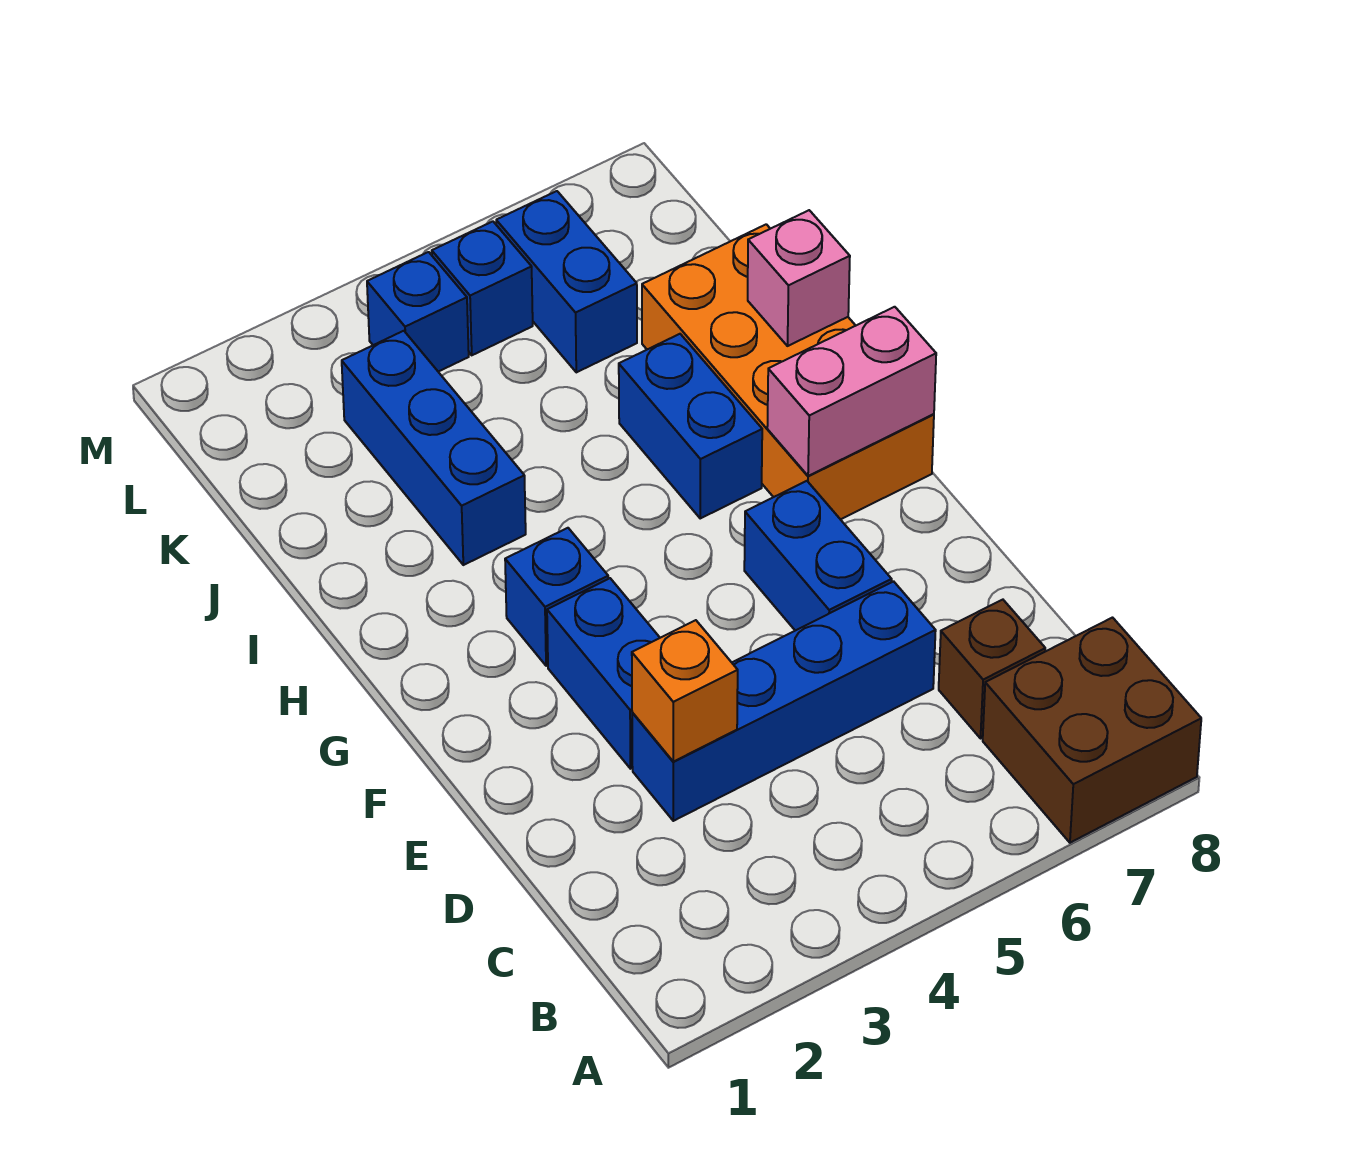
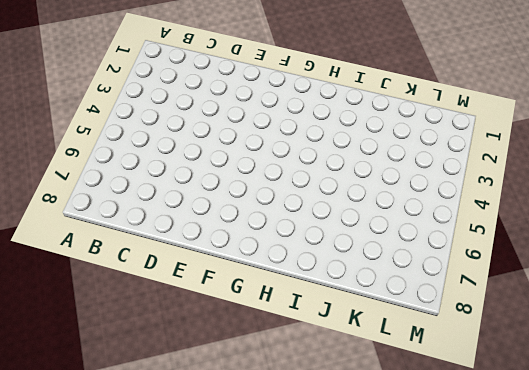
none -> brown 2x2 brick [983,618,1201,843]
none -> brown 1x1 brick [939,600,1045,739]
none -> blue 1x4 brick [632,581,936,821]

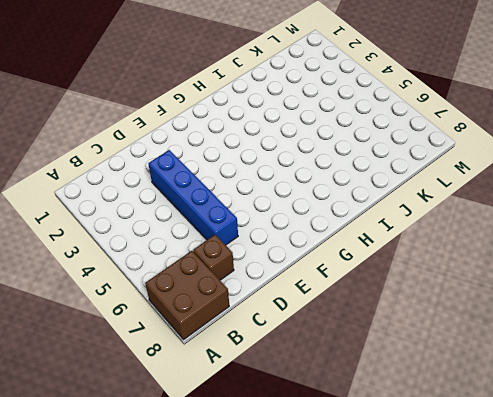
none -> blue 1x2 brick [547,578,660,769]
none -> blue 1x2 brick [744,481,892,631]
none -> blue 1x1 brick [505,528,608,666]

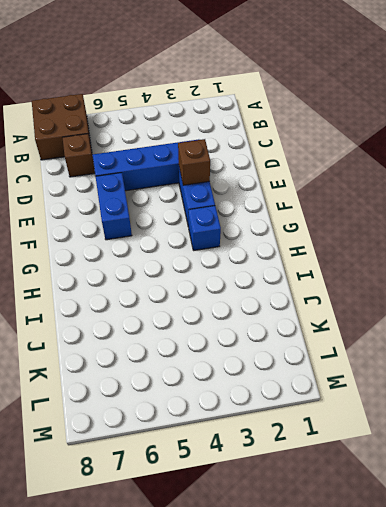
brown 1x1 brick [178,139,210,185] -> none
none -> orange 2x4 brick [642,224,934,519]
none -> blue 1x2 brick [619,334,762,518]
none -> blue 1x3 brick [342,331,526,565]

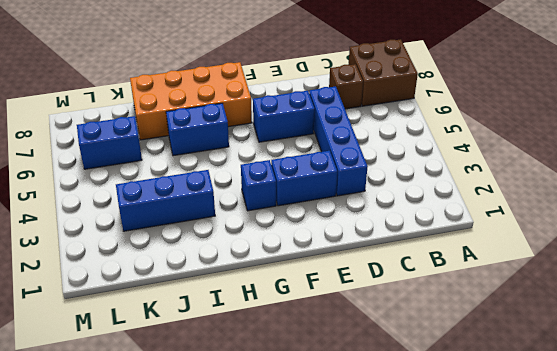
none -> blue 1x1 brick [367,252,469,372]
none -> blue 1x1 brick [432,221,533,355]
none -> orange 1x1 brick [632,620,738,762]

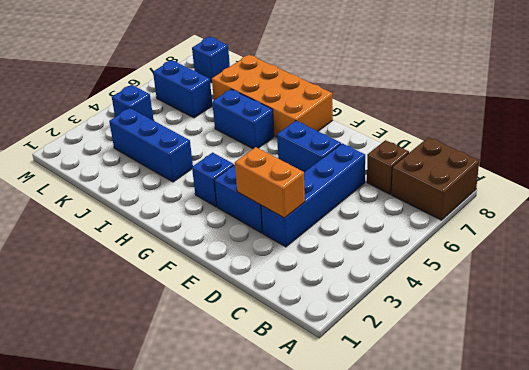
orange 1x2 brick [235,147,305,218] -> orange 1x1 brick [632,620,738,762]
blue 1x1 brick [192,37,230,82] -> blue 1x1 brick moved to [432,221,533,355]
none -> pink 1x2 brick [767,307,936,476]
none -> pink 1x1 brick [748,210,850,346]

